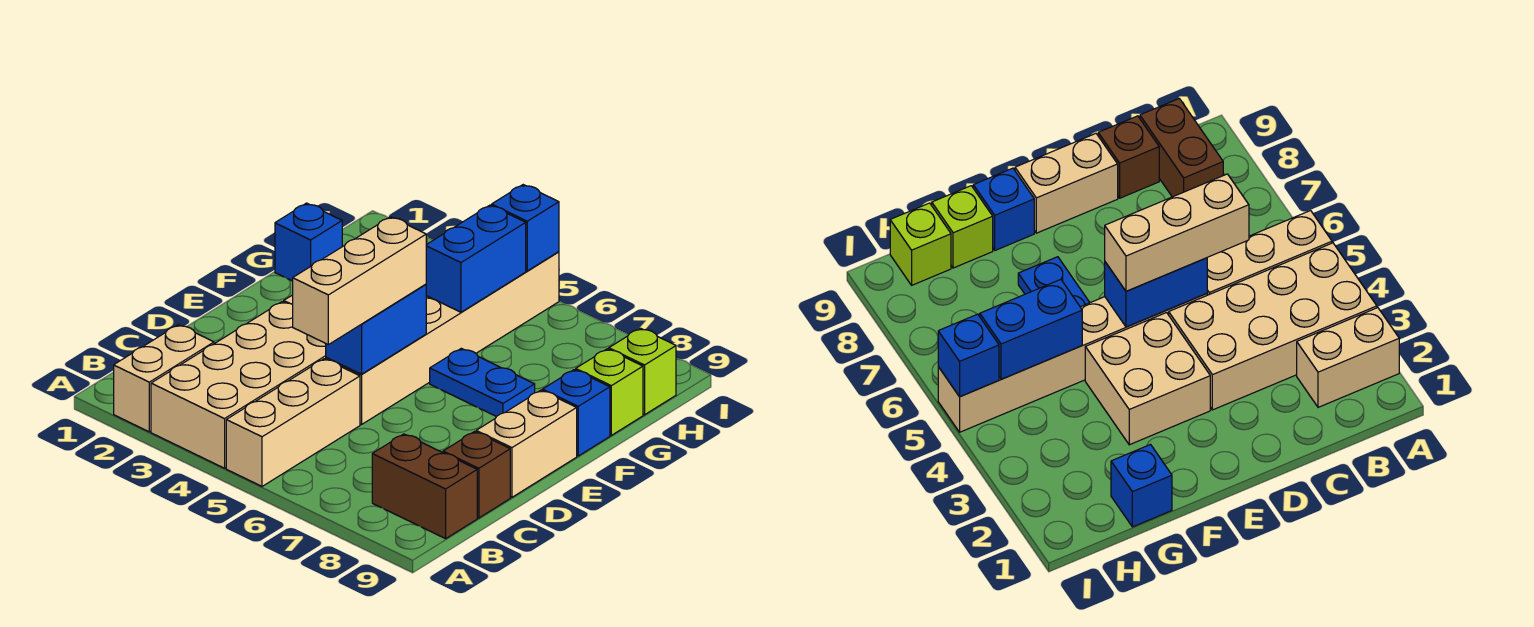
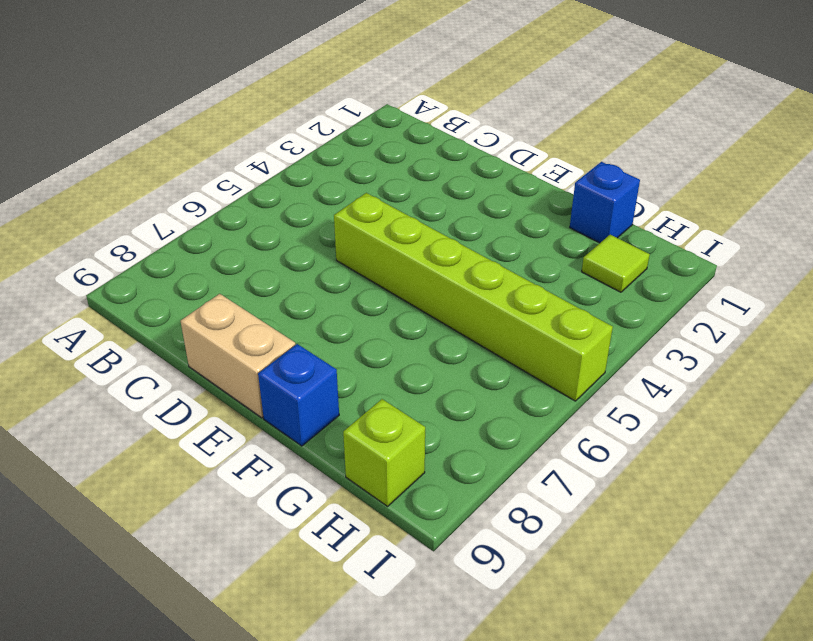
lime 1x6 brick [334,193,613,401] -> tan 1x6 brick [326,252,559,424]
lime 1x1 tile [582,235,650,292] -> none
none -> tan 1x2 brick [114,325,214,432]
none -> tan 2x4 brick [151,302,326,468]
none -> tan 1x3 brick [226,359,360,486]

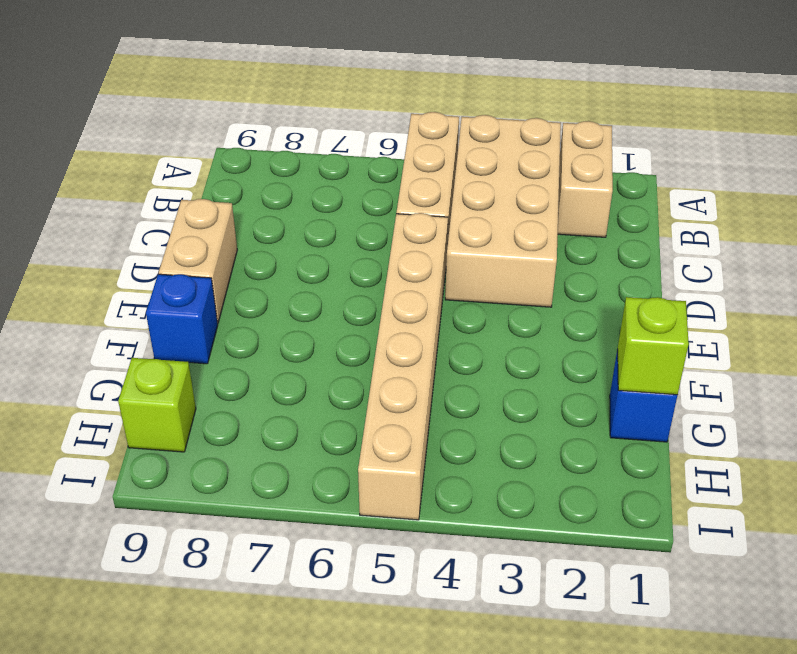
lime 1x1 brick [618,297,689,395] -> lime 1x1 brick moved to [576,349,643,435]
none -> brown 1x2 brick [372,434,477,539]
none -> brown 1x1 brick [443,432,510,518]
none -> tan 2x2 brick [1085,313,1210,445]

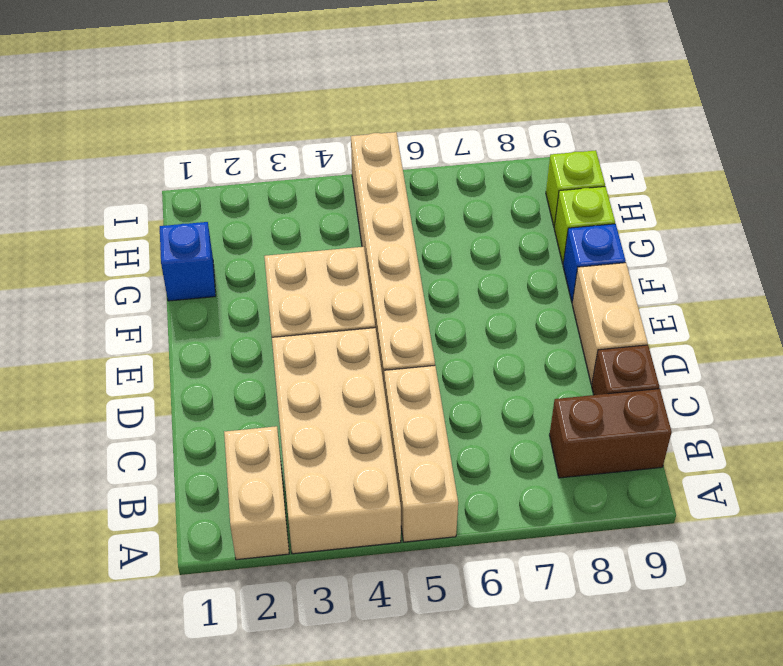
none -> blue 1x2 plate [430,348,535,417]
none -> blue 1x2 brick [326,284,426,374]
none -> blue 1x2 brick [426,205,526,312]

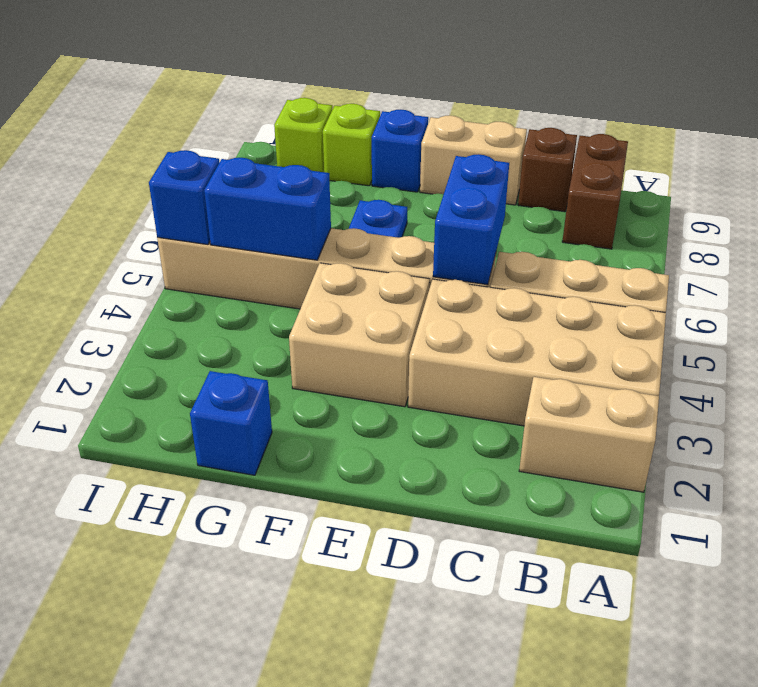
blue 1x2 brick [433,154,509,285] -> blue 1x2 brick turned to [326,284,426,374]
none -> tan 1x3 brick [293,217,426,345]

